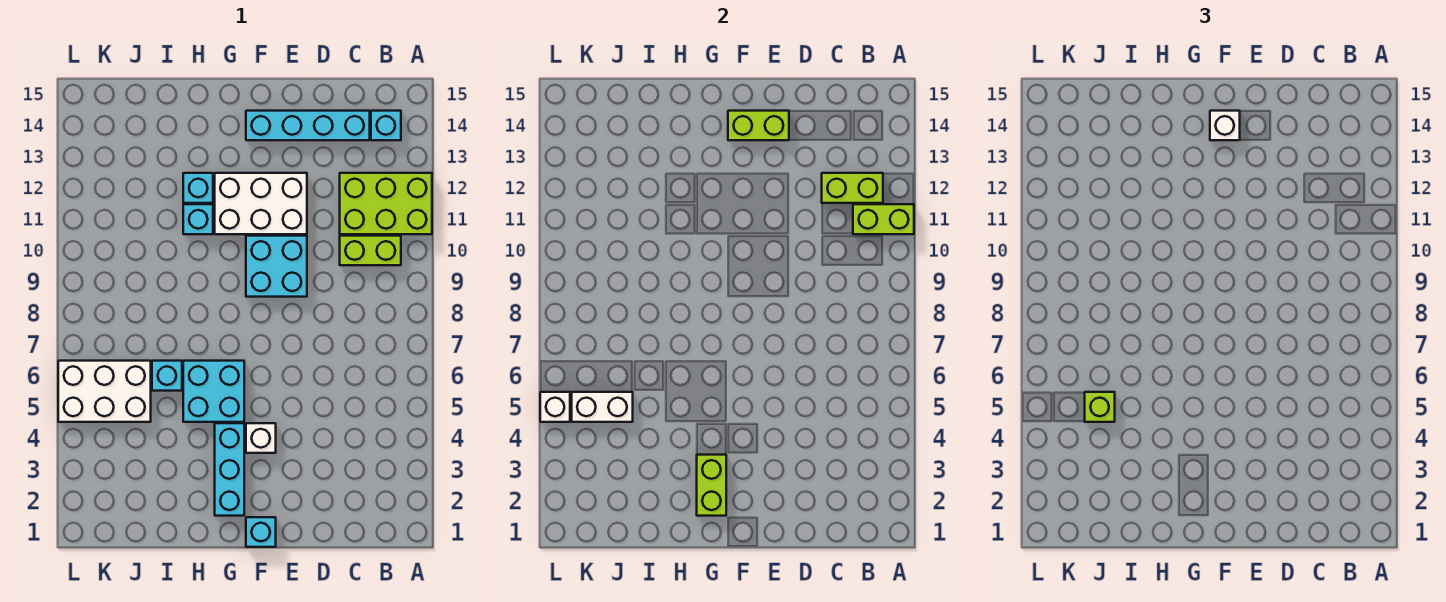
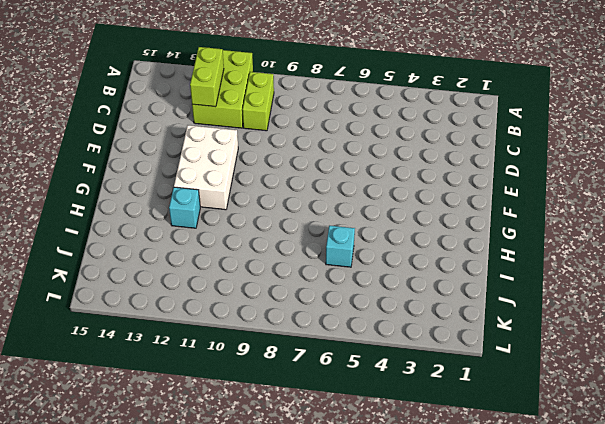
none -> cyan 1x1 brick [371,111,401,140]
none -> cyan 1x4 brick [246,111,370,140]
none -> cyan 2x2 brick [246,236,307,297]

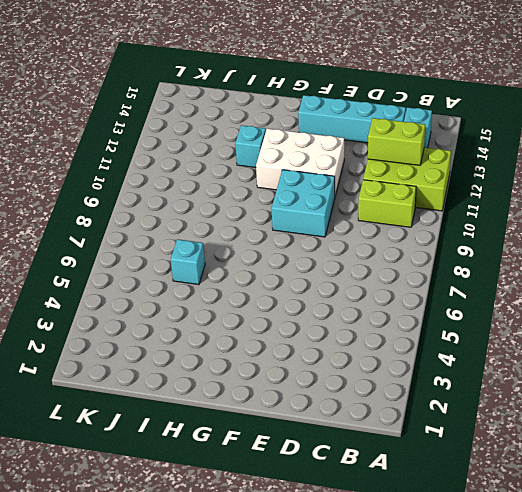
none -> cyan 1x1 brick [246,517,276,547]
none -> white 1x1 brick [246,423,276,453]
none -> cyan 1x3 brick [215,423,244,516]

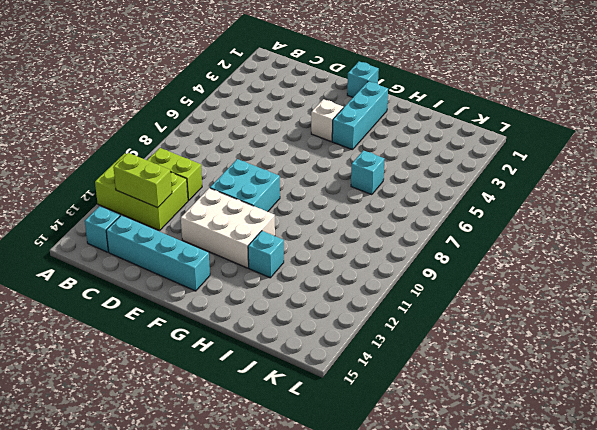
none -> cyan 2x2 brick [183,361,244,422]
none -> cyan 1x1 brick [183,204,213,234]
none -> white 2x3 brick [58,361,151,422]

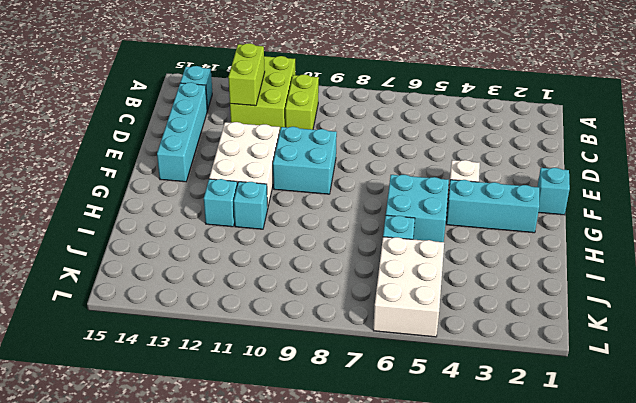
none -> lime 1x2 brick [853,204,914,234]
none -> lime 1x2 brick [728,111,789,140]
none -> lime 1x2 brick [697,455,726,516]

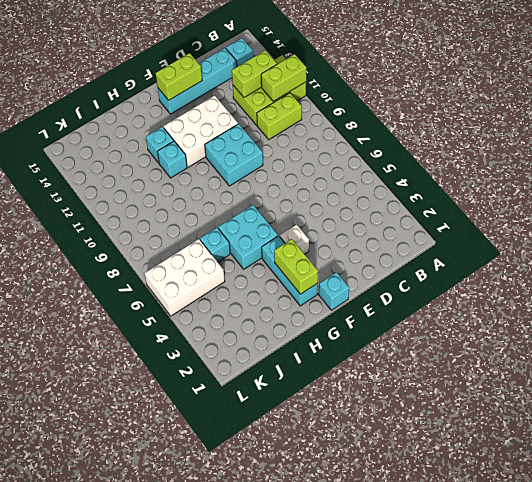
none -> white 1x2 brick [572,392,633,422]
none -> white 1x1 brick [540,392,570,422]
none -> white 1x1 brick [1210,111,1240,140]

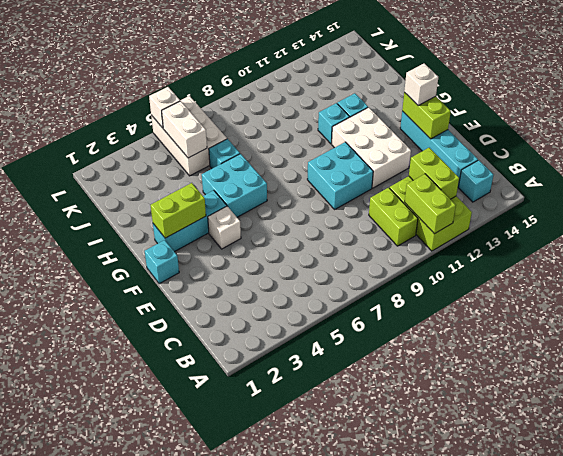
none -> lime 1x1 brick [1085,392,1115,422]

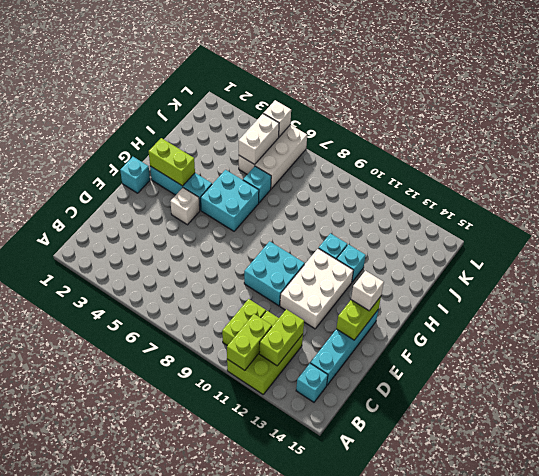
none -> lime 1x1 brick [1085,392,1115,422]

